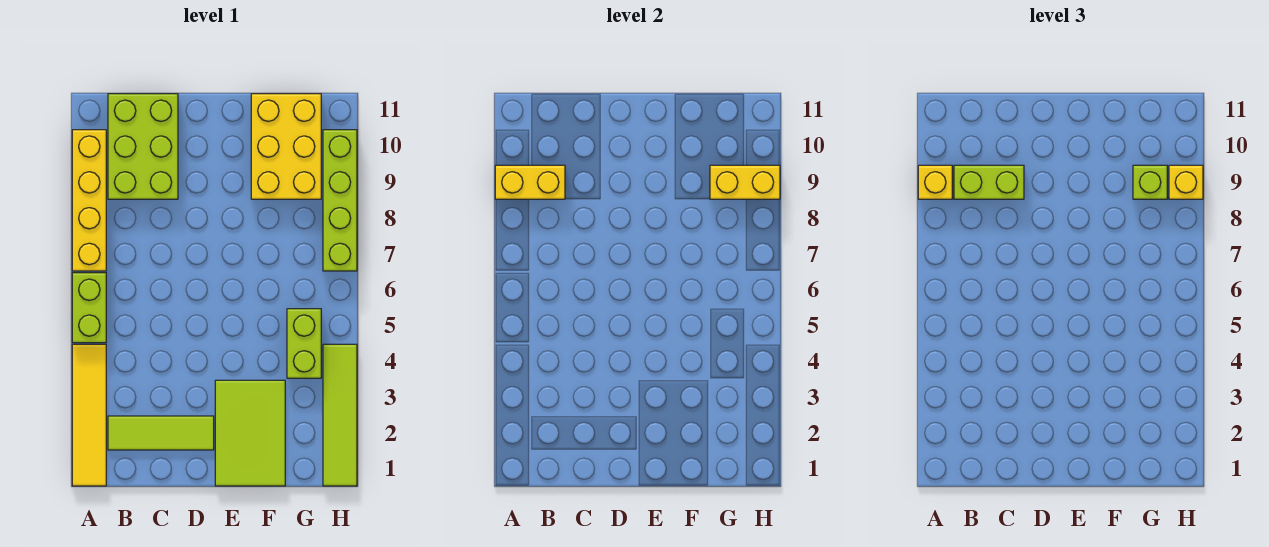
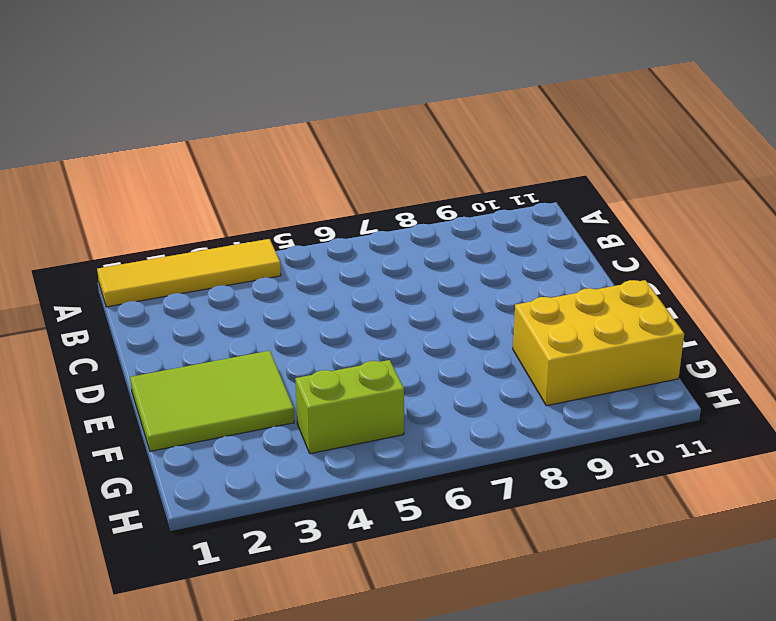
none -> lime 1x2 brick [72,273,106,343]
none -> yellow 1x4 brick [72,130,106,271]
none -> lime 1x3 tile [108,416,214,450]

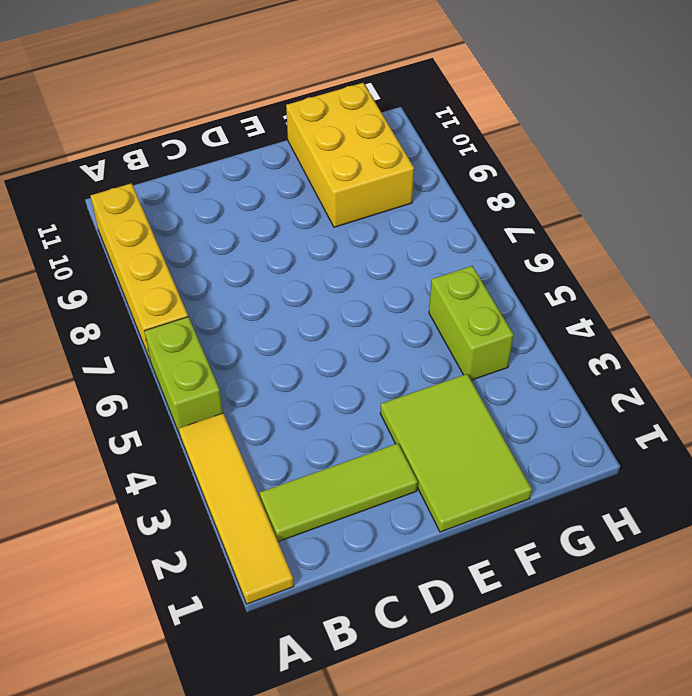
none -> lime 2x3 brick [108,94,178,199]
none -> lime 1x4 tile [323,344,357,486]
none -> lime 1x4 brick [323,130,357,271]

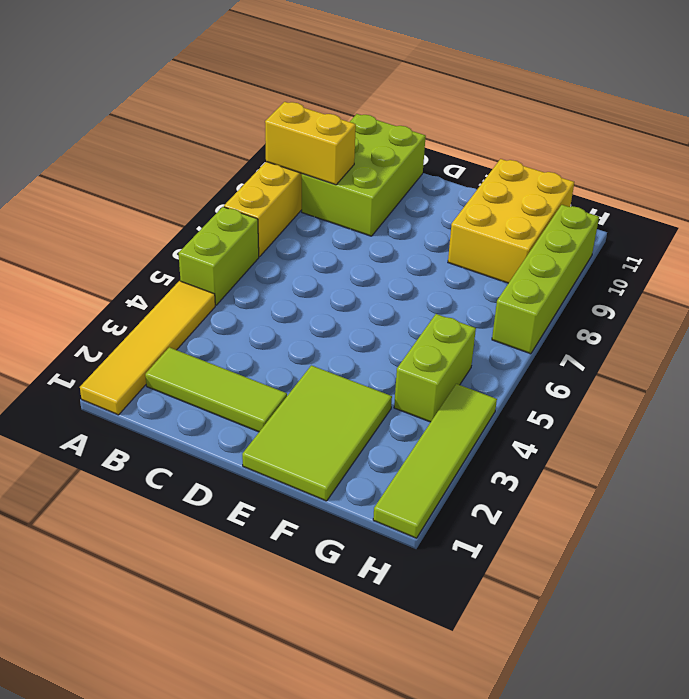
none -> yellow 1x2 brick [710,165,780,199]
none -> yellow 1x1 brick [918,165,952,199]
none -> lime 1x2 brick [954,165,1024,199]

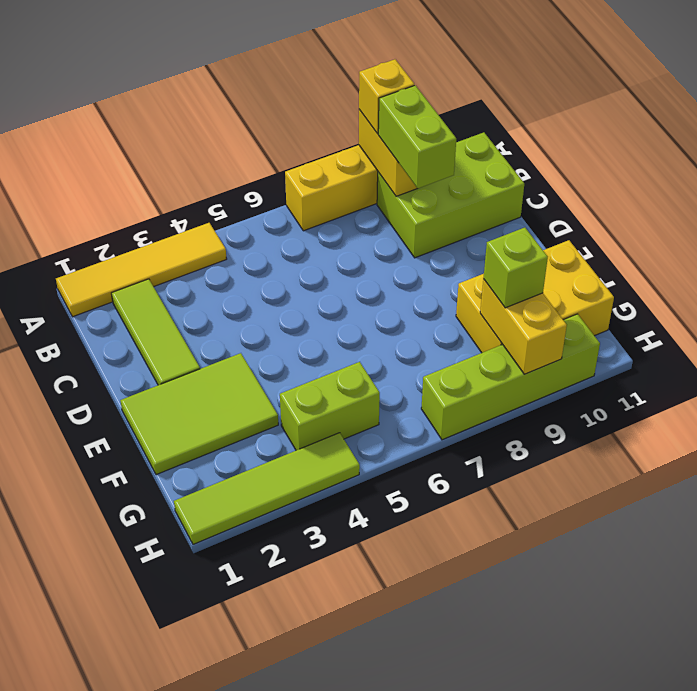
none -> lime 1x2 brick [72,273,106,343]
none -> yellow 1x1 brick [1169,165,1203,199]

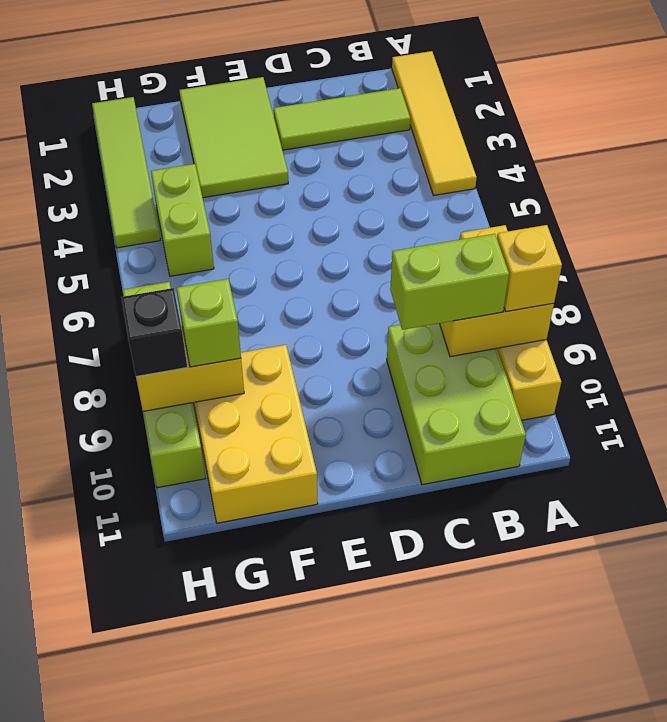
black 1x1 brick [121,288,187,376] -> yellow 1x1 brick [1169,165,1203,199]
none -> lime 1x2 brick [72,273,106,343]

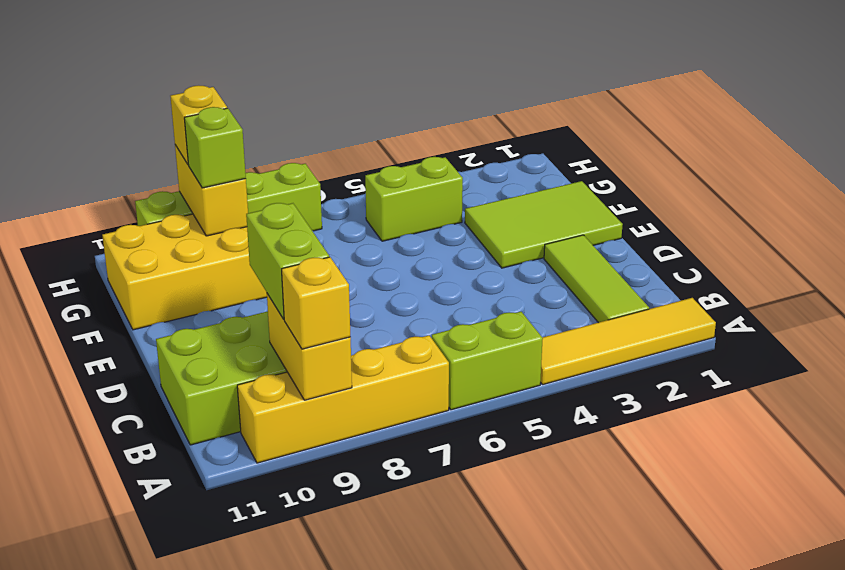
none -> lime 1x4 tile [323,344,357,486]

